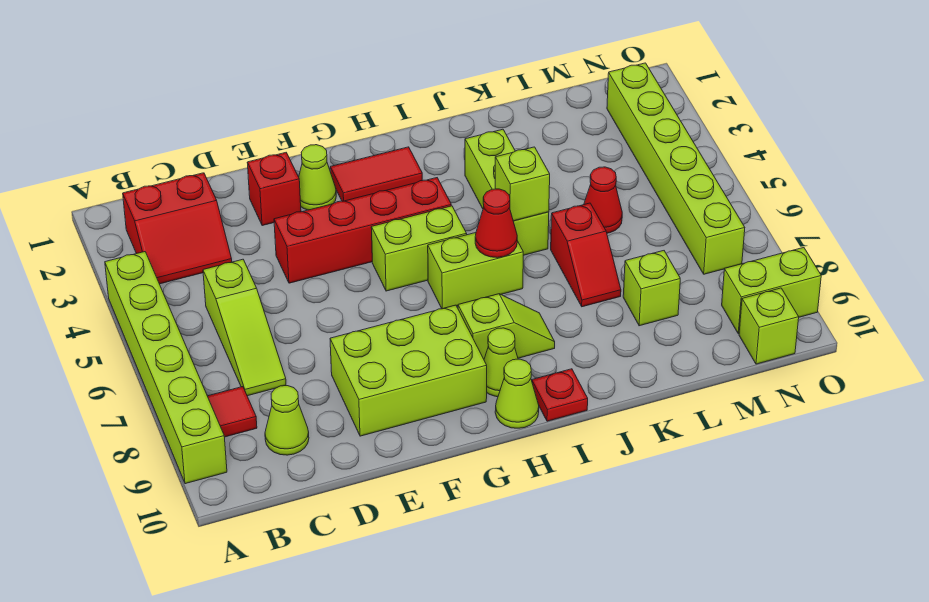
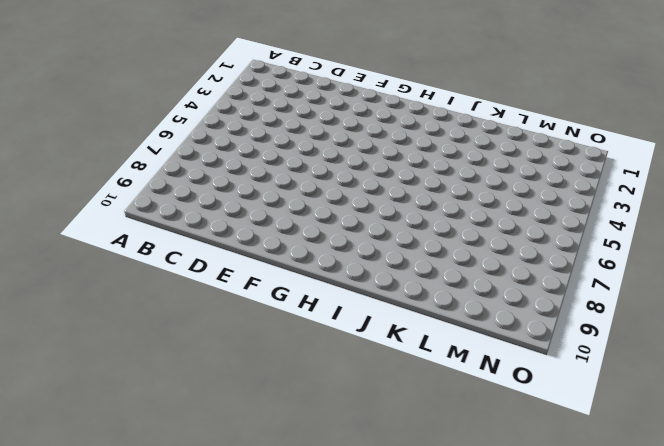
none -> lime 1x6 brick [105,252,227,484]
none -> red 2x2 slope [123,173,232,284]
none -> red 1x1 tile [208,387,257,437]

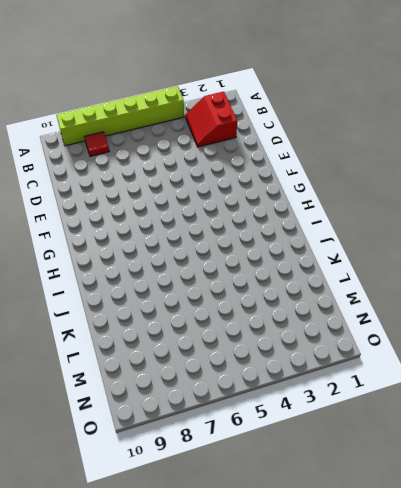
none -> lime 1x3 slope [203,259,286,396]
none -> lime 1x1 cone [265,386,309,455]
none -> red 1x1 brick [247,153,301,226]

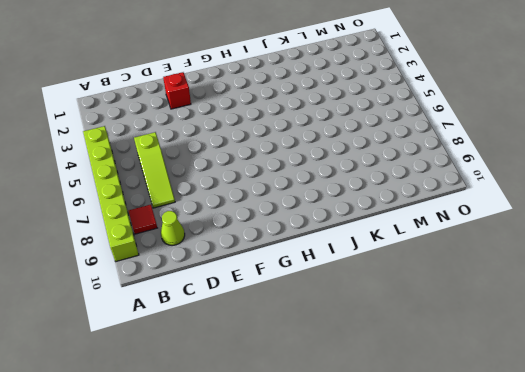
none -> red 2x2 slope [123,173,232,284]
none -> red 1x4 brick [274,178,451,283]
none -> lime 2x3 brick [330,305,487,436]

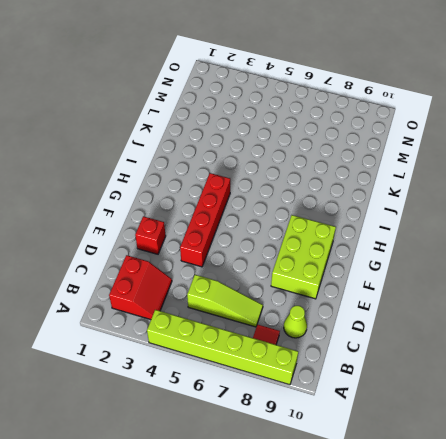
none -> lime 1x1 cone [299,145,336,210]
none -> red 1x2 tile [330,147,422,201]
none -> lime 1x2 brick [371,206,467,291]

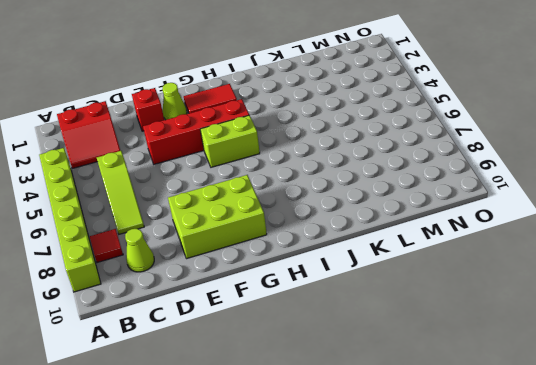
none -> lime 1x2 brick [428,233,523,309]
none -> lime 1x2 slope [458,294,555,359]
none -> lime 1x1 cone [484,328,518,397]

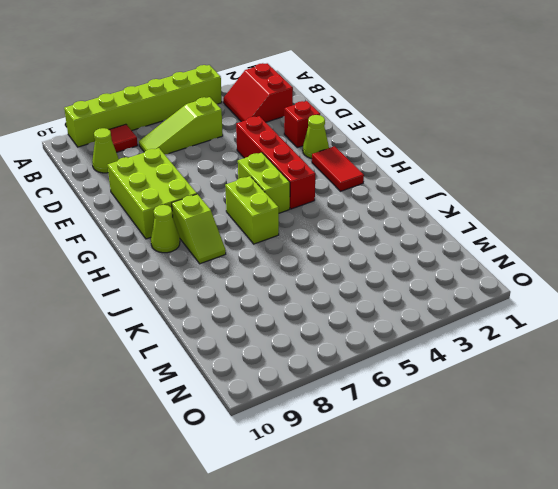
none -> lime 1x1 cone [495,359,539,428]
none -> red 1x1 plate [532,369,588,421]
none -> lime 1x3 brick [465,129,549,255]

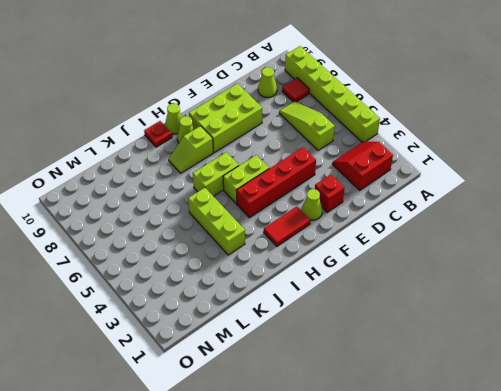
none -> red 1x2 slope [551,203,621,307]
none -> red 1x1 cone [584,167,622,233]
none -> lime 1x1 brick [623,251,680,326]

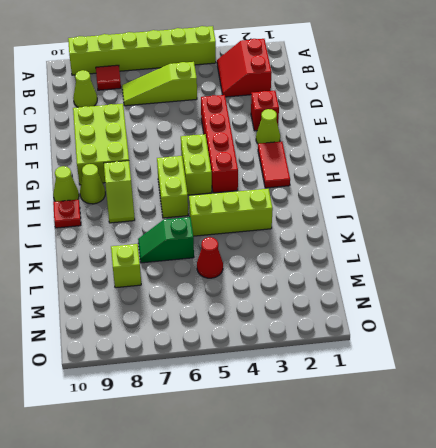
green 1x2 slope [138,217,194,263] -> red 1x2 slope [551,203,621,307]
none -> lime 1x6 brick [607,63,745,274]
none -> lime 1x2 brick [722,248,821,334]
none -> lime 1x1 brick [739,288,799,364]

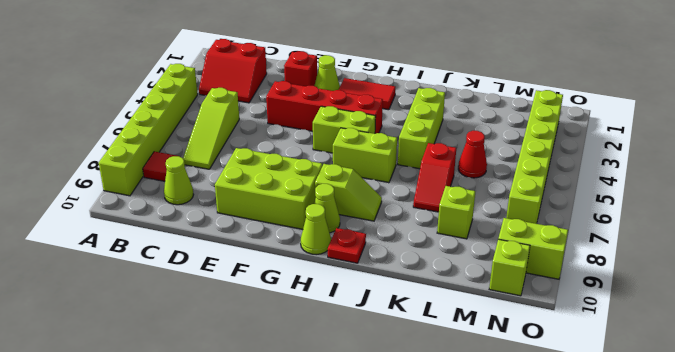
none -> red 1x1 cone [475,189,517,258]
none -> lime 1x1 brick [495,147,550,221]

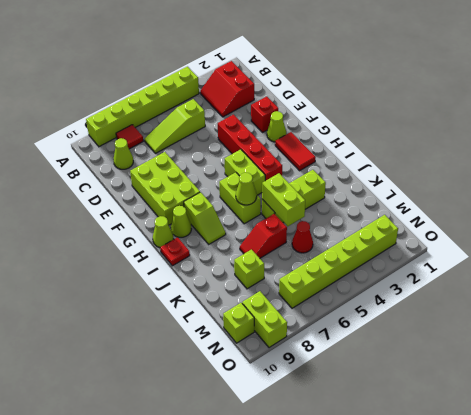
lime 1x1 cone [236,173,257,205] -> red 1x1 cone [475,189,517,258]
lime 1x2 brick [262,173,305,226] -> lime 1x1 brick [495,147,550,221]

